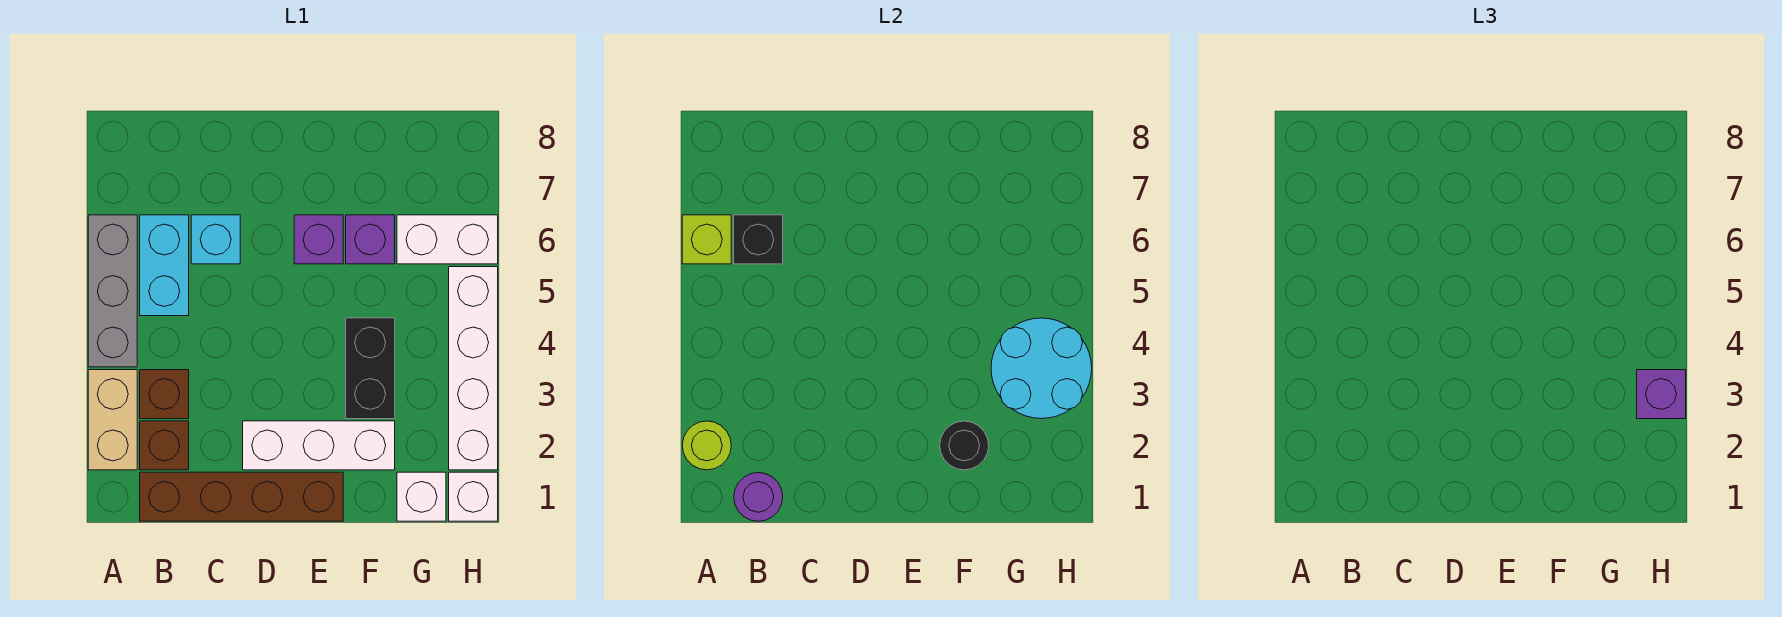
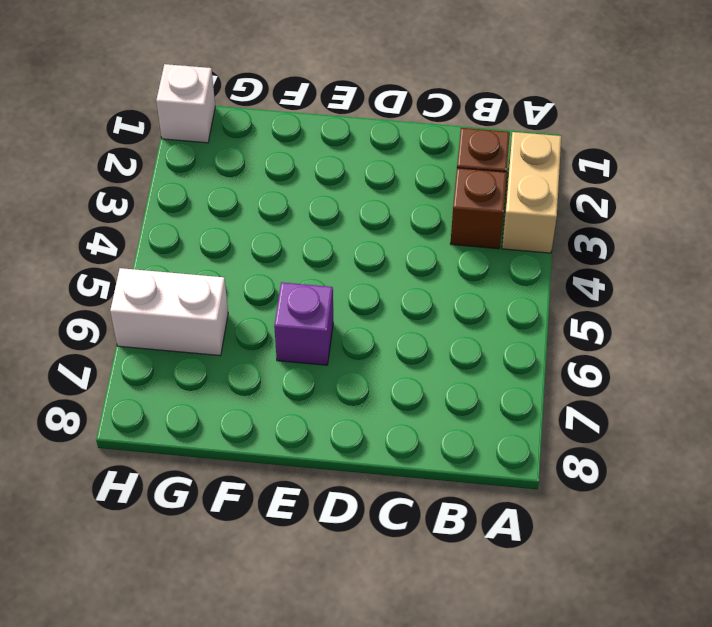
none -> grey 1x3 brick [88,215,137,367]
none -> brown 1x4 brick [140,472,343,521]
none -> cyan 1x2 brick [140,215,189,316]

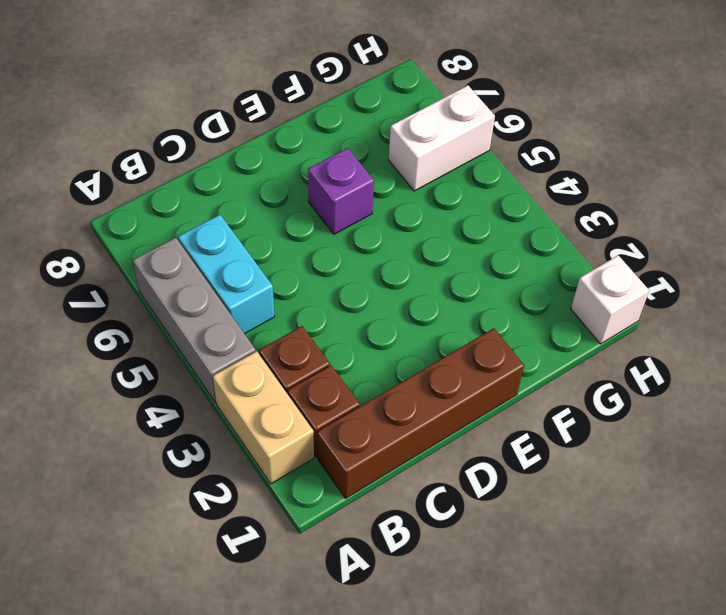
none -> cyan 1x1 brick [191,215,240,264]
none -> white 1x3 brick [243,421,395,470]
none -> black 1x2 brick [346,318,395,419]

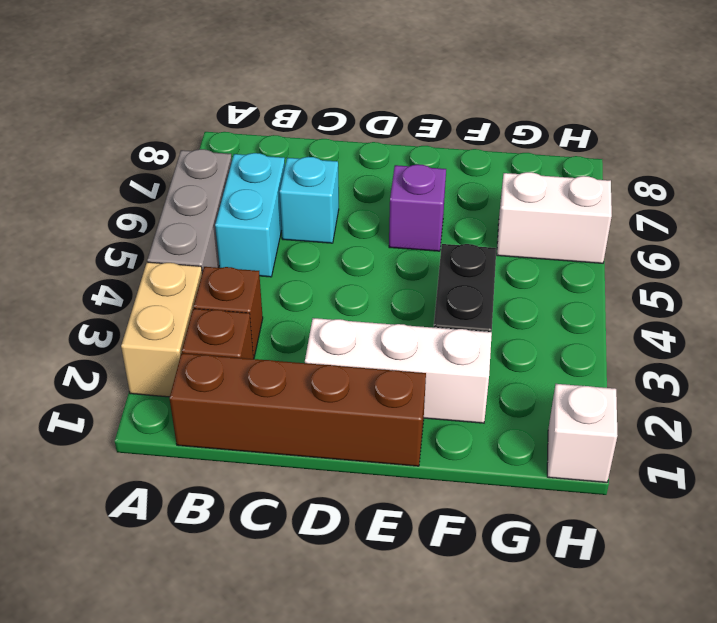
none -> purple 1x1 brick [346,215,395,264]
none -> white 1x1 brick [397,472,446,521]
none -> white 1x4 brick [449,267,498,470]

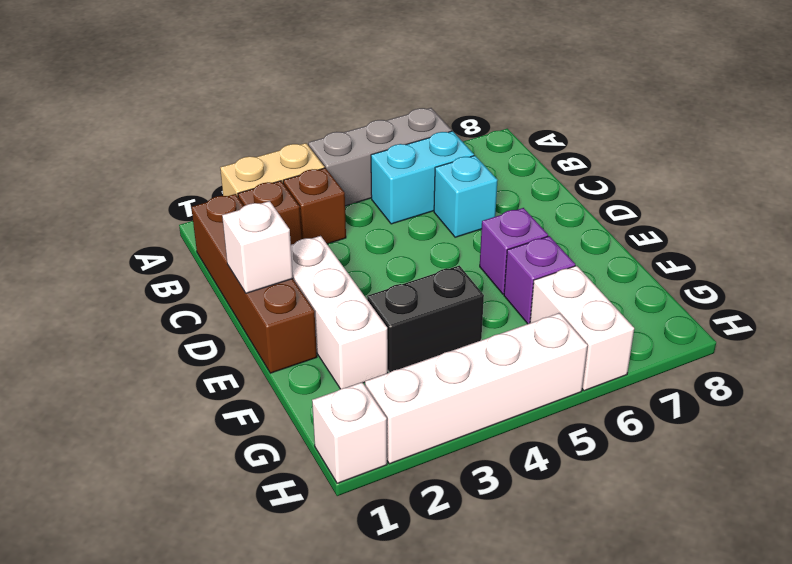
white 1x1 brick [222,201,293,293] -> white 1x1 brick moved to [397,472,446,521]
none -> lime 1x1 round brick [682,421,731,470]
none -> lime 1x1 brick [682,215,731,264]
none -> purple 1x1 round brick [734,473,783,521]

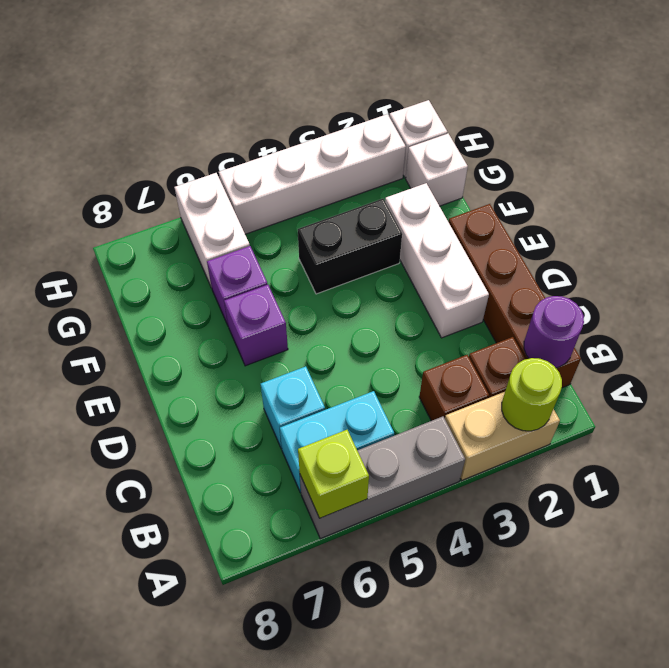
none -> black 1x1 brick [734,215,783,264]
none -> black 1x1 round brick [940,421,989,470]
none -> cyan 2x2 round brick [991,318,1092,419]

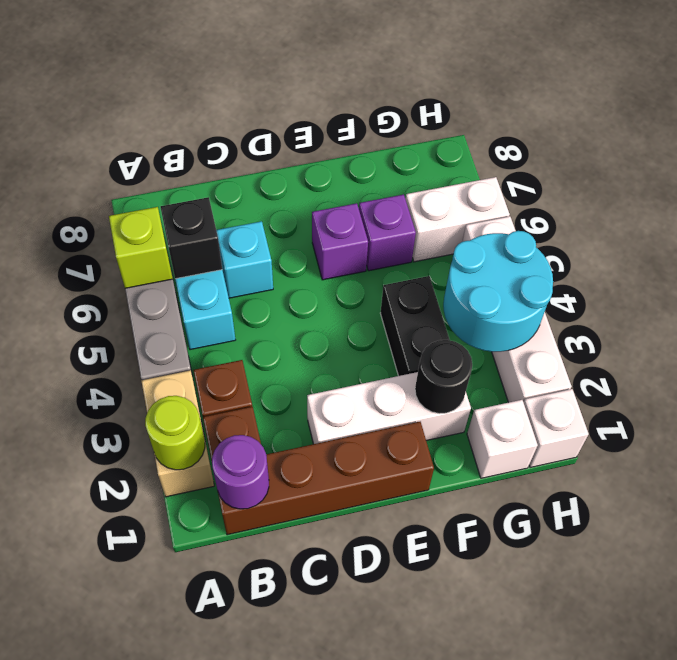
none -> purple 1x1 brick [1637,370,1686,419]

